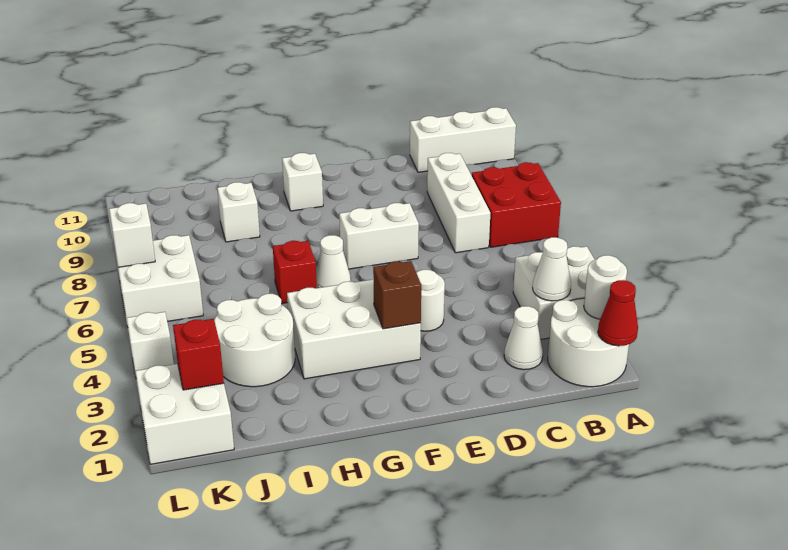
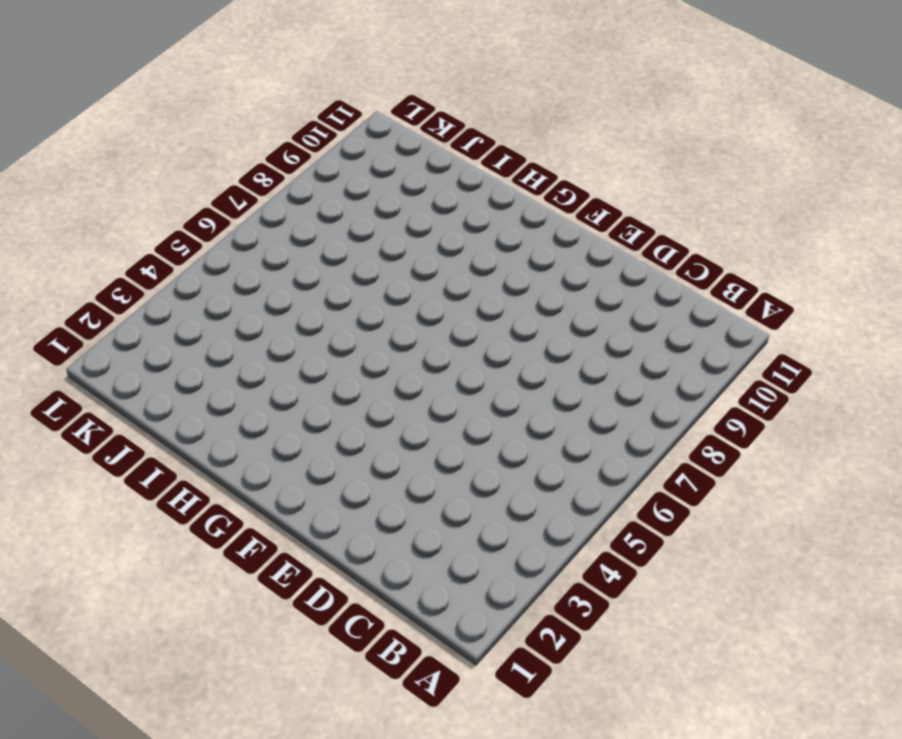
none -> white 2x2 round brick [548,298,629,387]
none -> white 2x2 brick [513,246,595,339]
none -> red 2x2 brick [472,162,561,247]

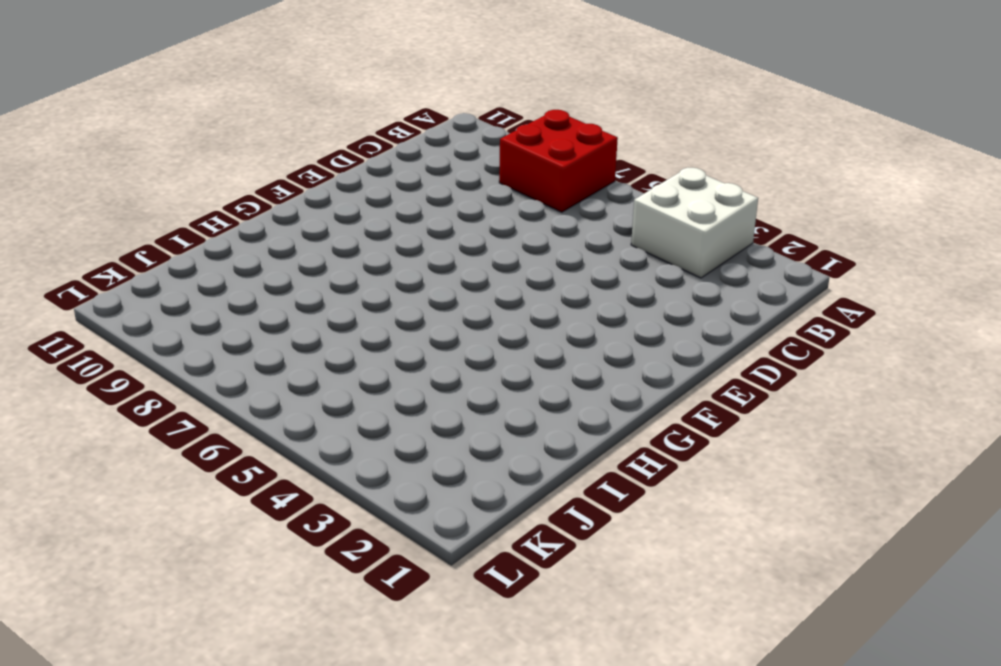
none -> white 2x2 round brick [548,298,629,387]
none -> white 1x3 brick [410,107,516,172]
none -> white 1x1 cone [504,306,543,370]

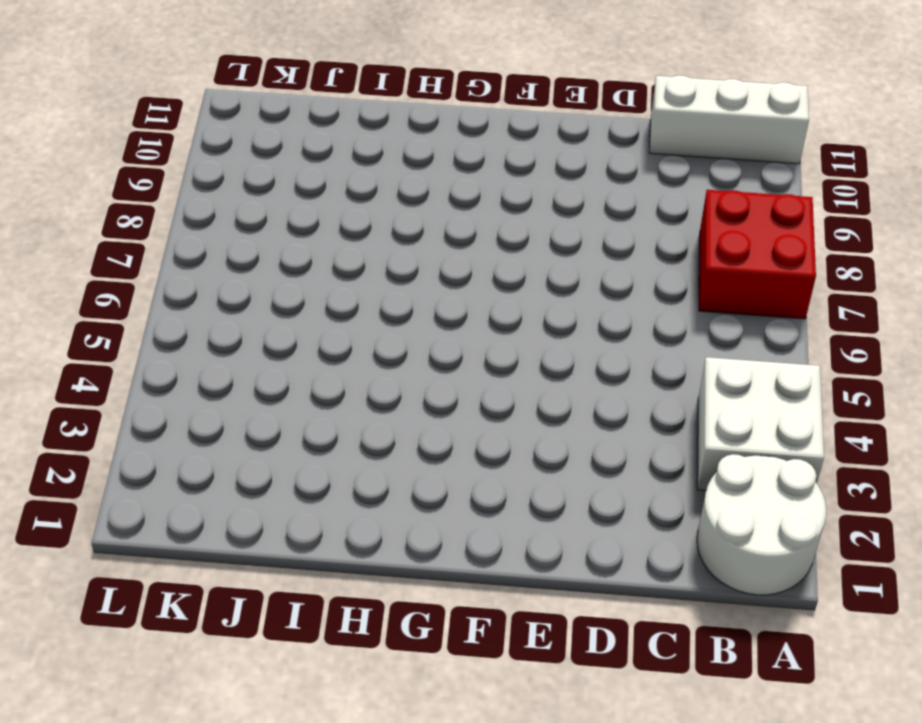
none -> white 1x1 cone [504,306,543,370]
none -> white 1x3 brick [427,153,490,253]
none -> white 1x1 round brick [417,270,445,331]

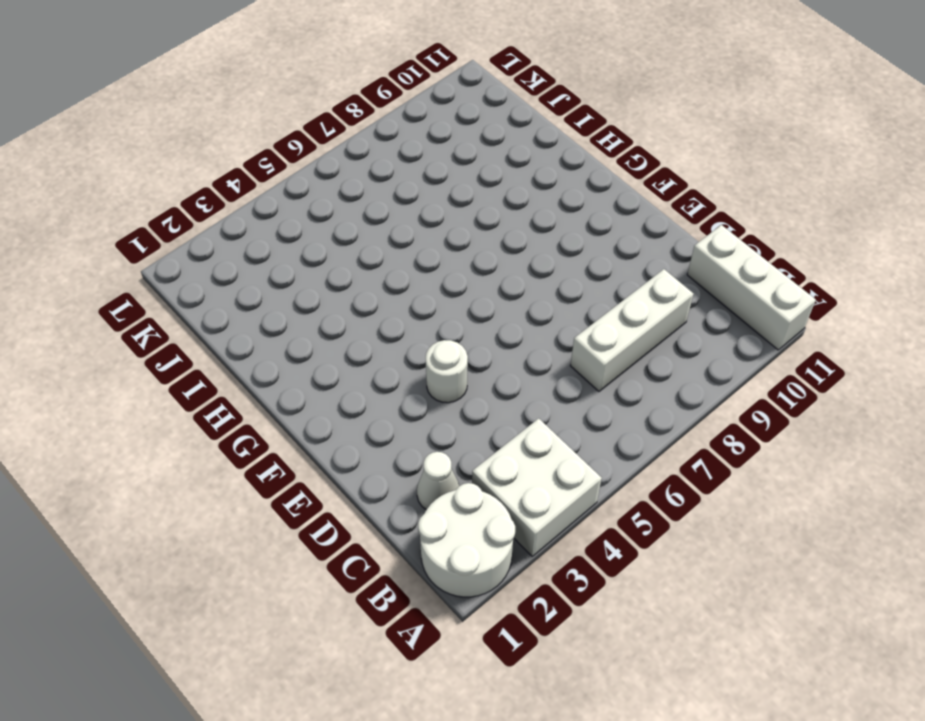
none -> red 2x2 brick [472,162,561,247]
none -> white 1x2 brick [339,203,419,269]
none -> white 2x3 brick [287,279,421,379]

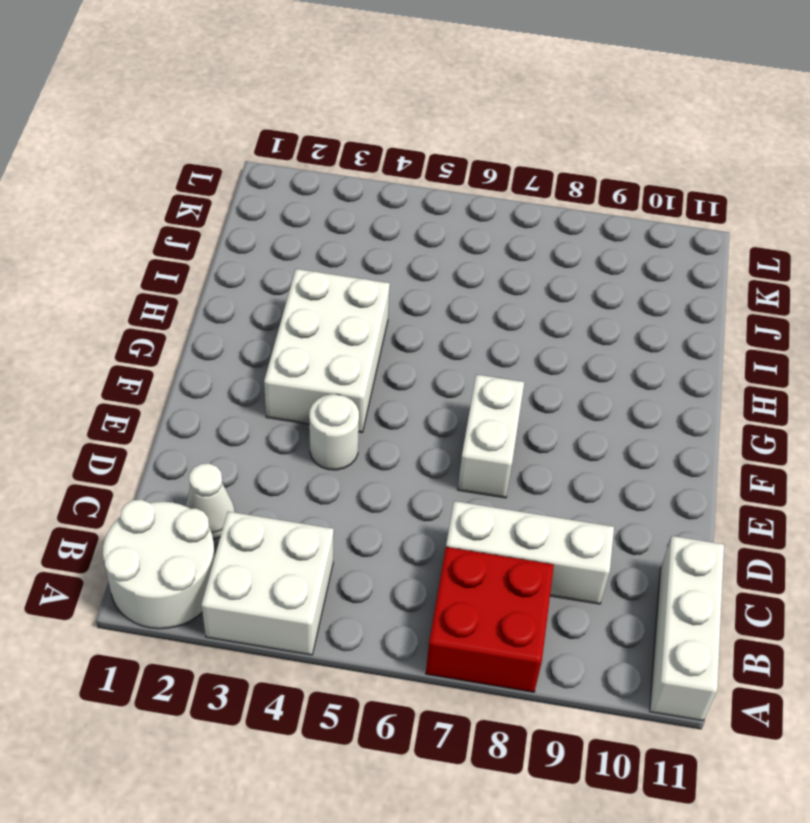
none -> white 1x1 cone [316,235,351,288]
none -> white 1x1 brick [282,153,323,211]
none -> red 1x1 brick [273,241,317,304]

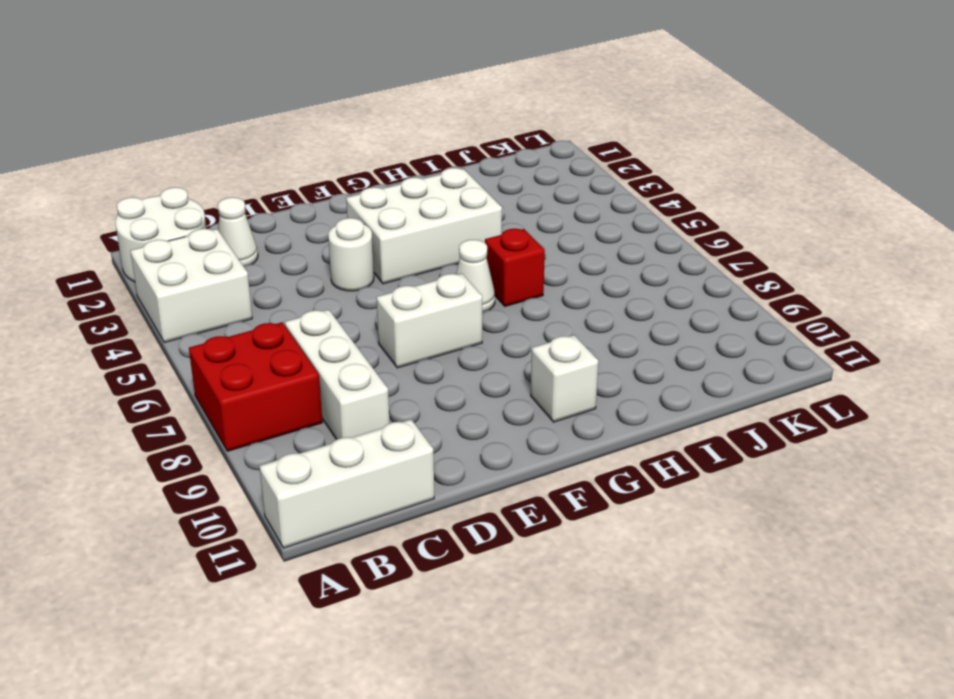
none -> white 2x2 round brick [214,294,295,387]
none -> white 1x1 brick [217,182,260,242]
none -> white 2x2 brick [135,364,234,464]

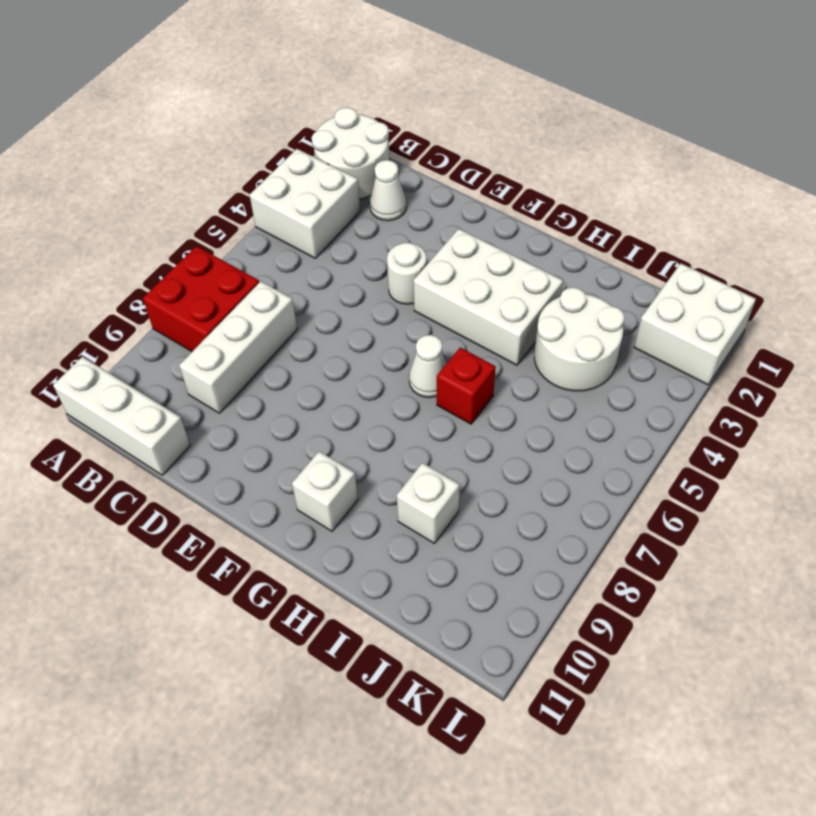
none -> white 1x2 brick [339,203,419,269]
none -> white 2x2 brick [117,235,203,327]
none -> white 1x1 brick [127,312,174,376]

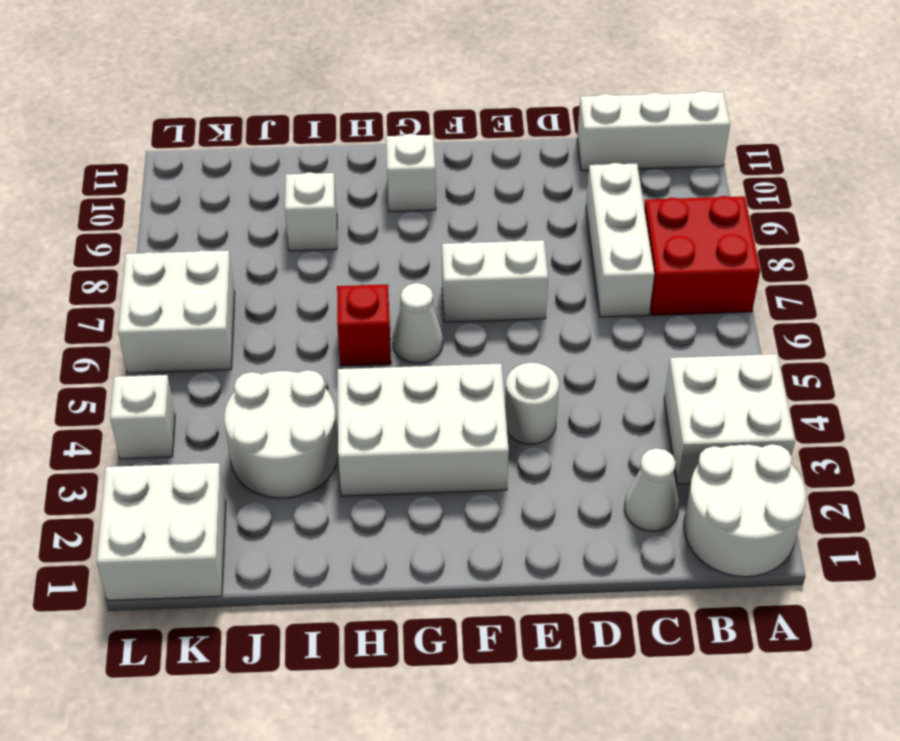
none -> red 1x1 cone [598,280,638,346]
none -> white 1x1 round brick [584,255,627,319]
none -> white 1x1 cone [533,237,571,301]

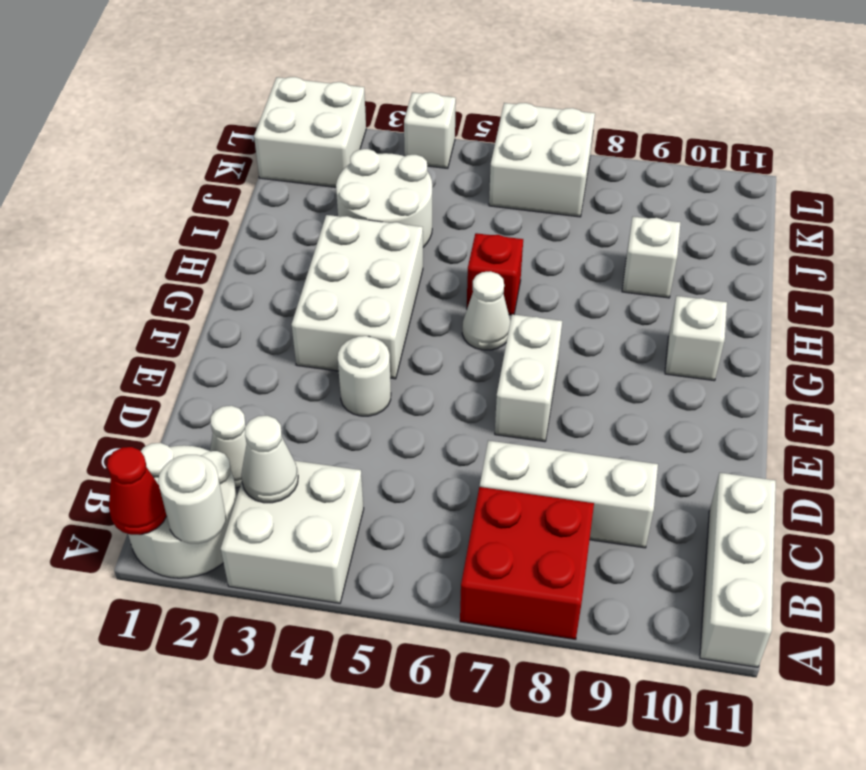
none -> brown 1x1 brick [373,261,421,329]
none -> red 1x1 brick [173,319,224,390]
none -> white 1x1 brick [109,203,155,267]

